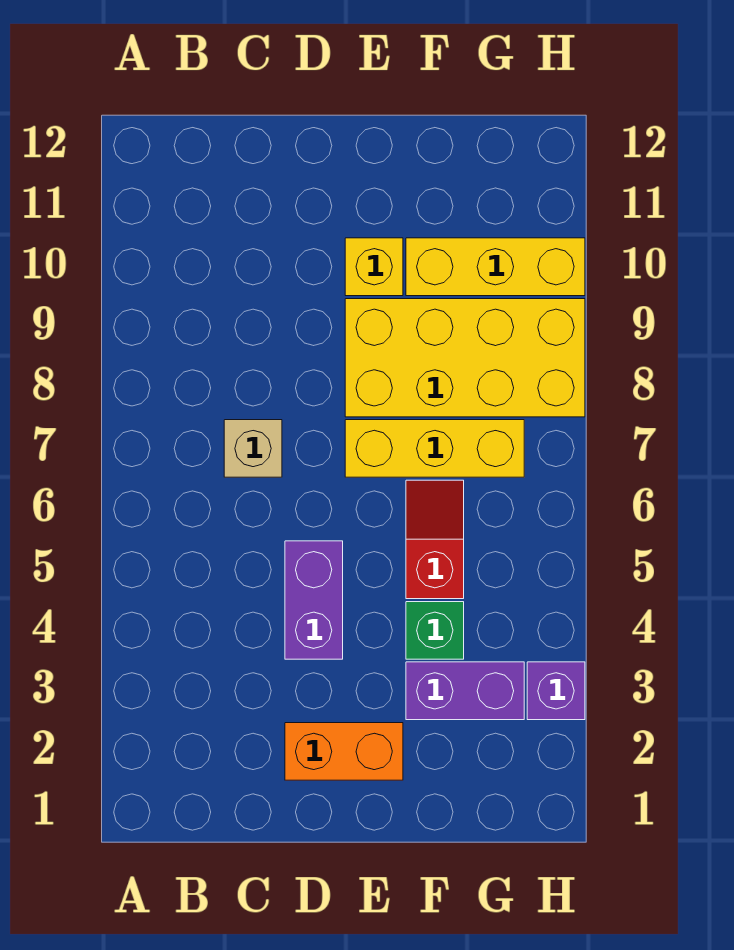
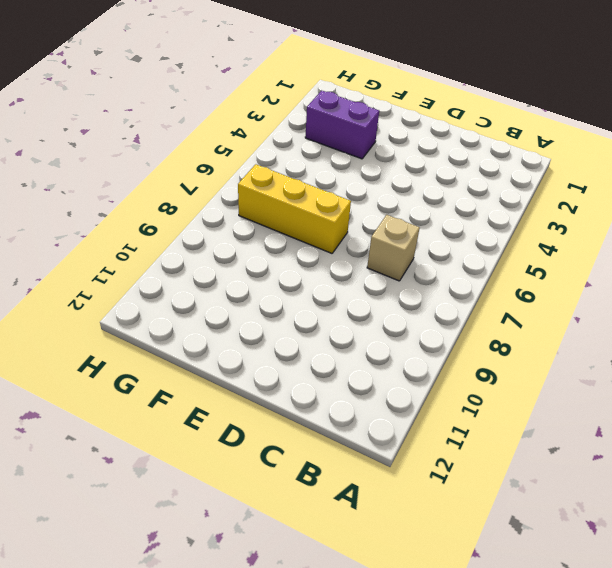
none -> orange 1x2 brick [285,723,403,780]
none -> purple 1x2 brick [285,541,343,659]

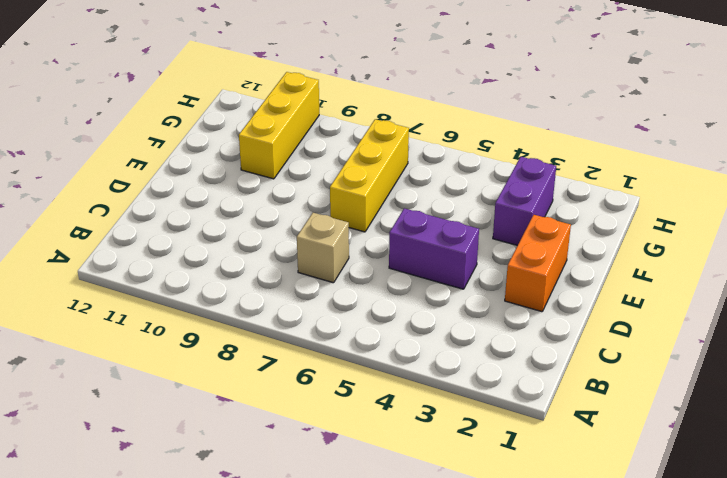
none -> yellow 2x4 brick [345,299,585,417]
none -> yellow 1x1 brick [345,238,403,296]

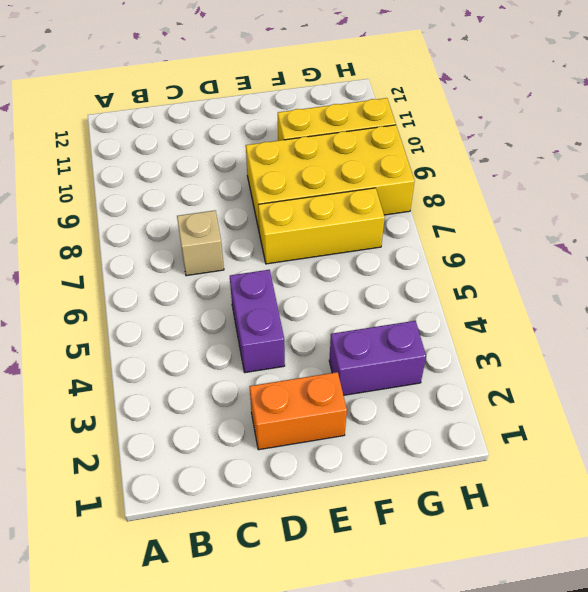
none -> yellow 1x1 brick [345,238,403,296]
none -> green 1x1 brick [406,602,464,659]

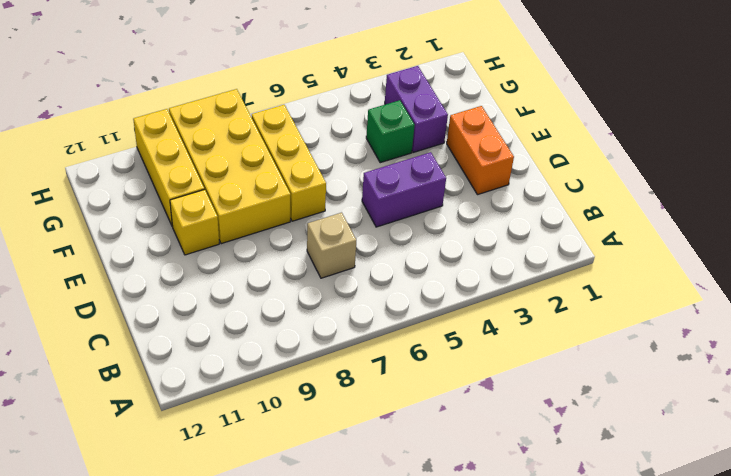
none -> red 1x2 slope [406,480,464,599]
none -> purple 1x1 brick [527,662,585,720]

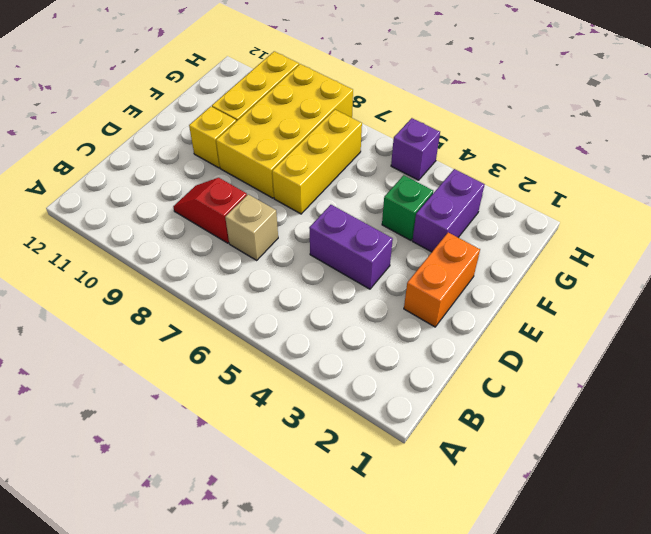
red 1x2 slope [173,178,247,243] -> red 1x2 slope moved to [406,480,464,599]
purple 1x1 brick [391,118,440,180] -> purple 1x1 brick moved to [527,662,585,720]

